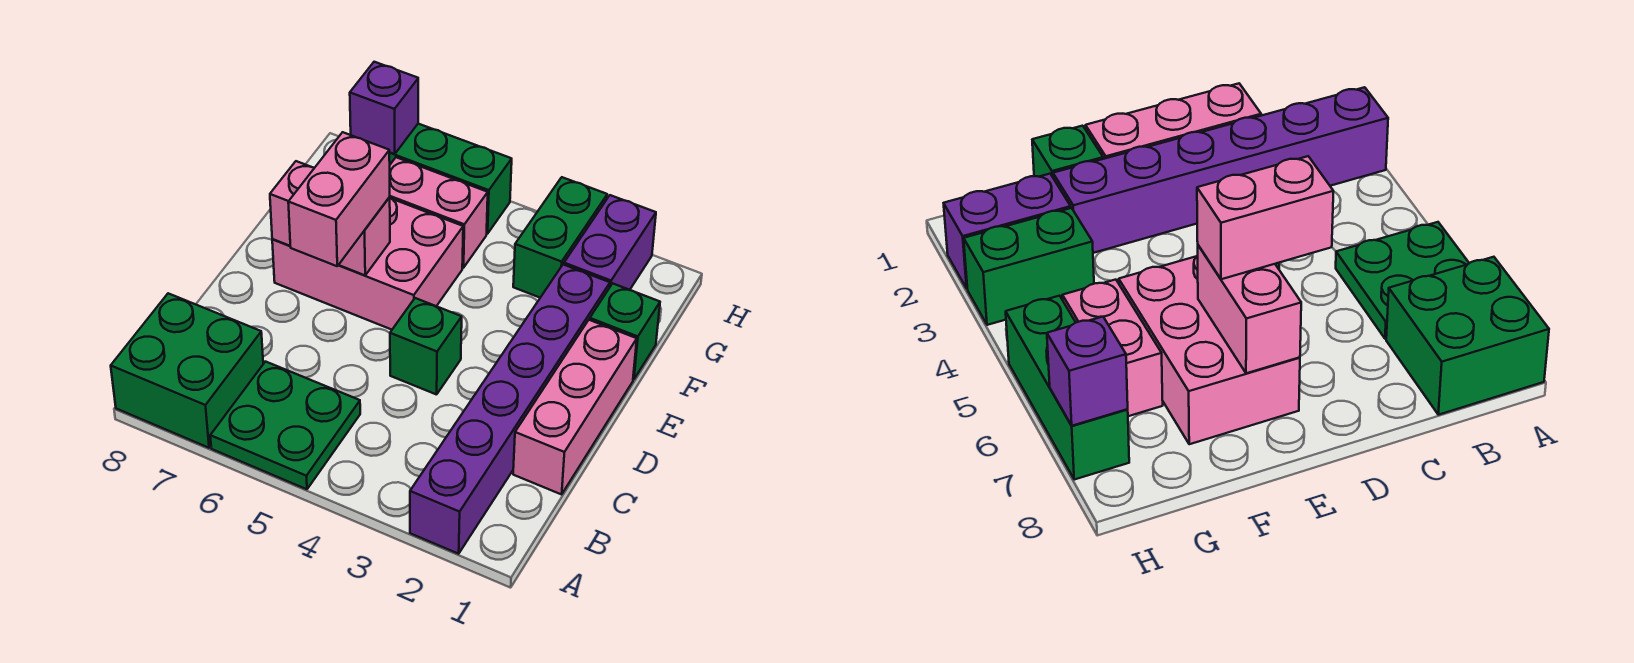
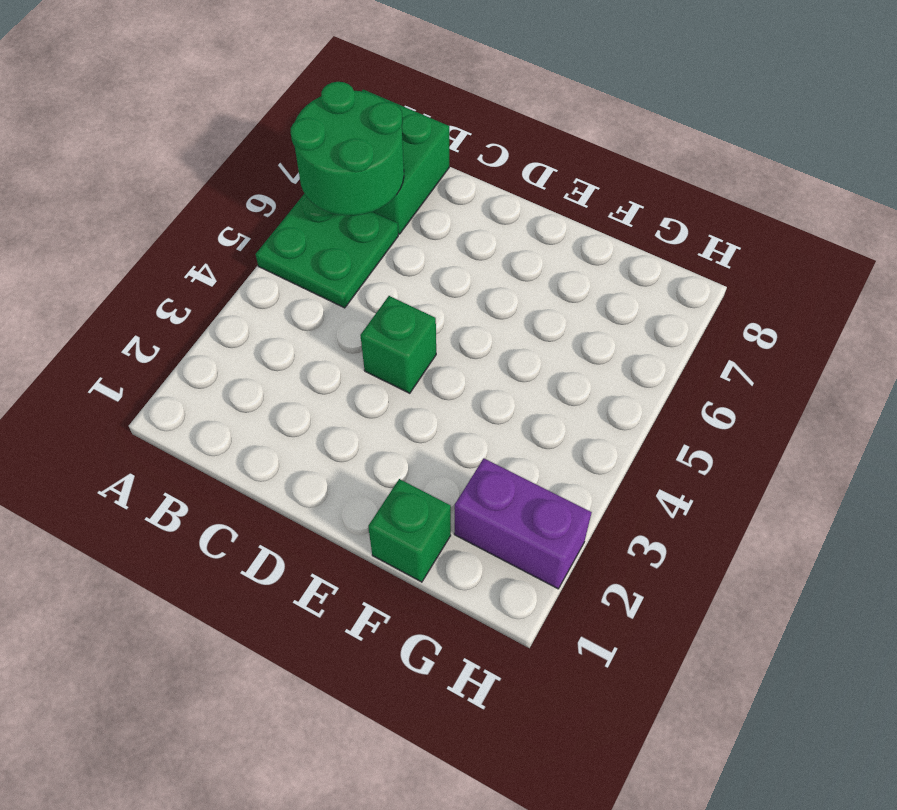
green 2x2 round brick [291,82,404,216] -> none
none -> purple 1x6 brick [410,265,610,554]
none -> pink 1x3 brick [513,320,637,494]
none -> pink 2x3 brick [272,198,463,330]

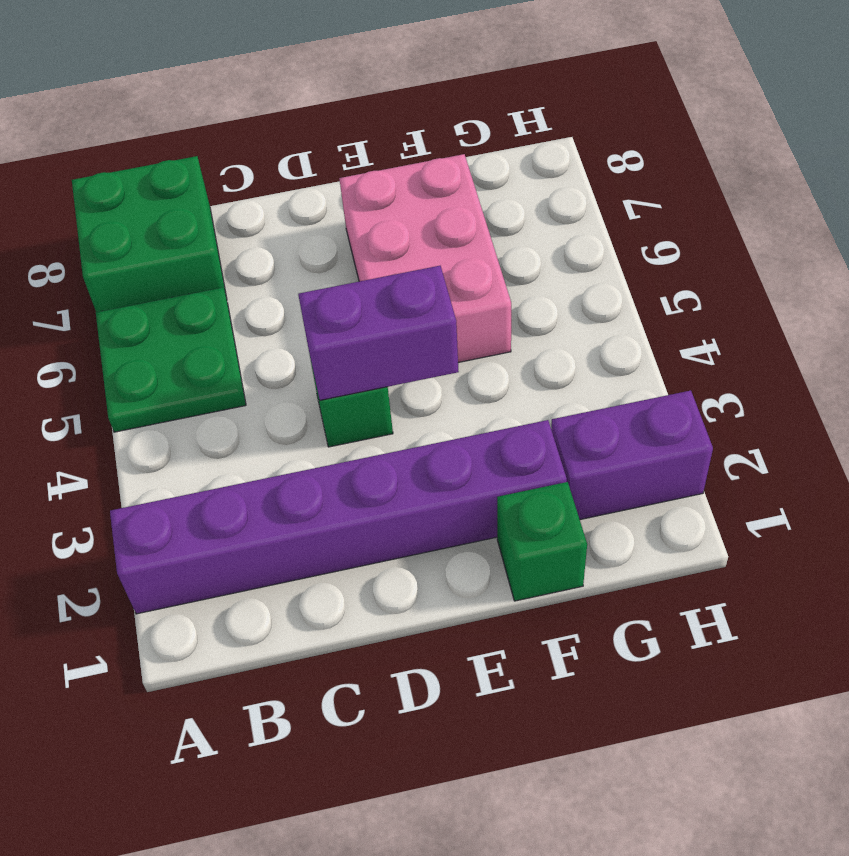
purple 1x2 brick [298,266,459,400] -> none
none -> pink 1x3 brick [513,320,637,494]
none -> green 1x2 brick [513,177,607,298]
none -> pink 1x2 brick [390,157,488,268]

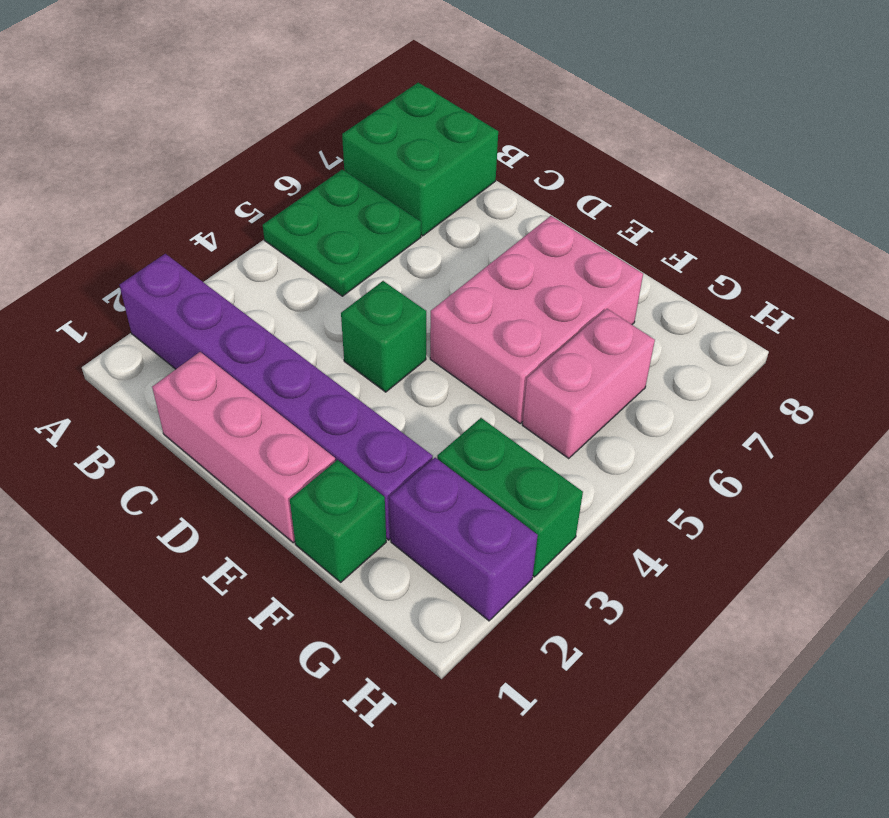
none -> green 1x3 brick [389,124,512,234]
none -> pink 1x2 brick [270,161,390,275]
none -> purple 1x1 brick [350,62,418,154]

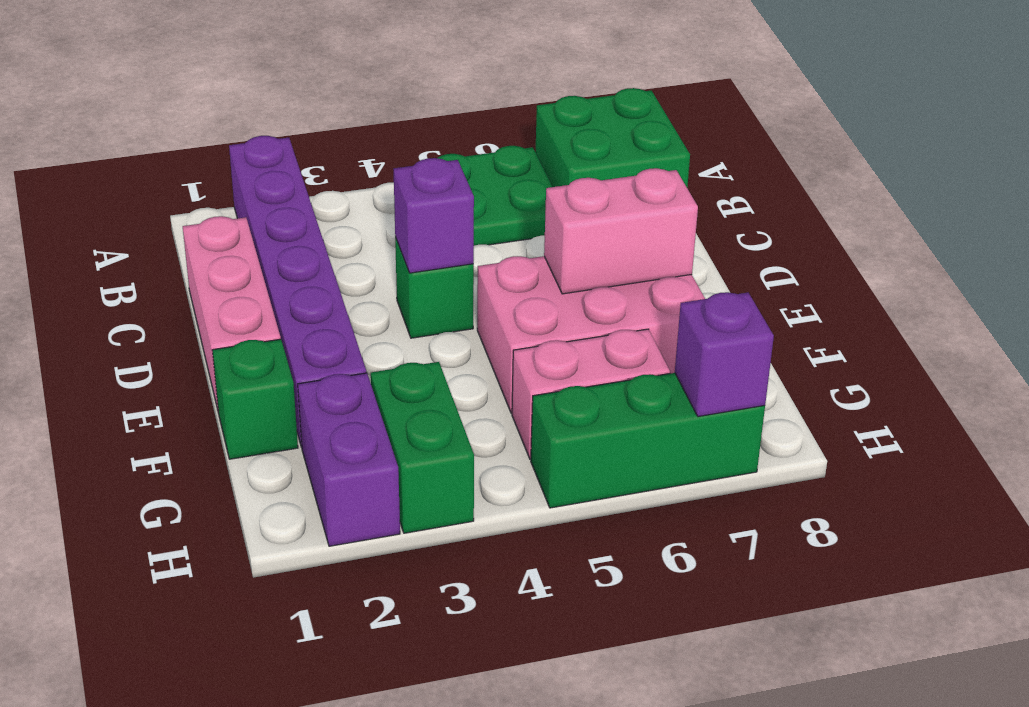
purple 1x1 brick [394,158,474,273] -> none
none -> pink 1x2 brick [288,132,390,266]

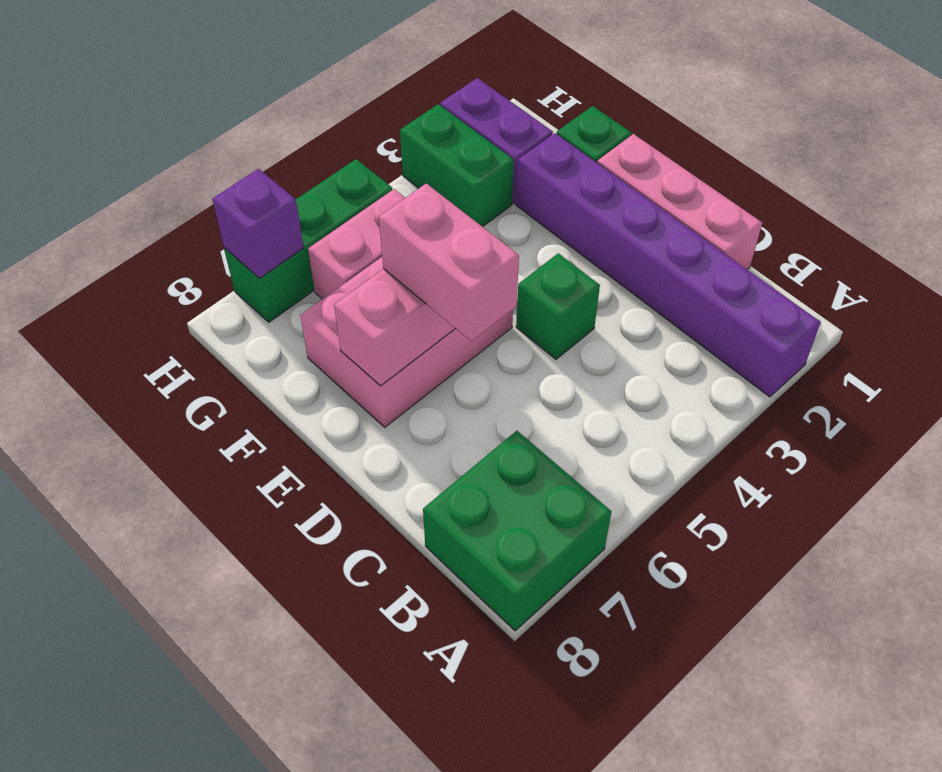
none -> green 2x2 plate [210,362,360,489]

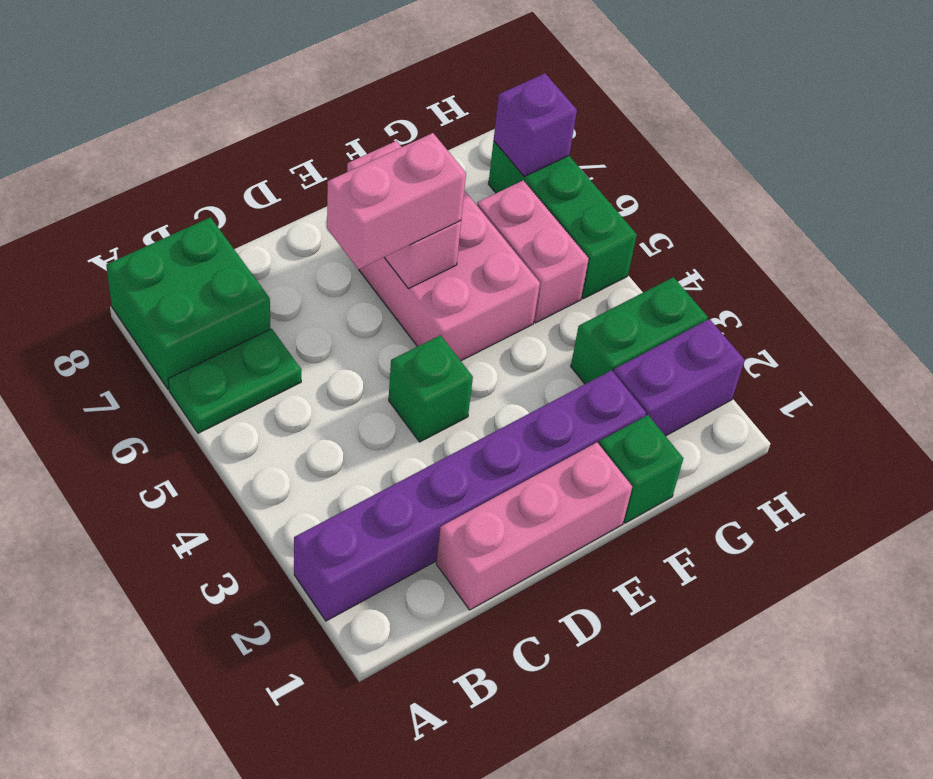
green 1x2 plate [168,329,301,433] -> green 2x2 plate [210,362,360,489]

